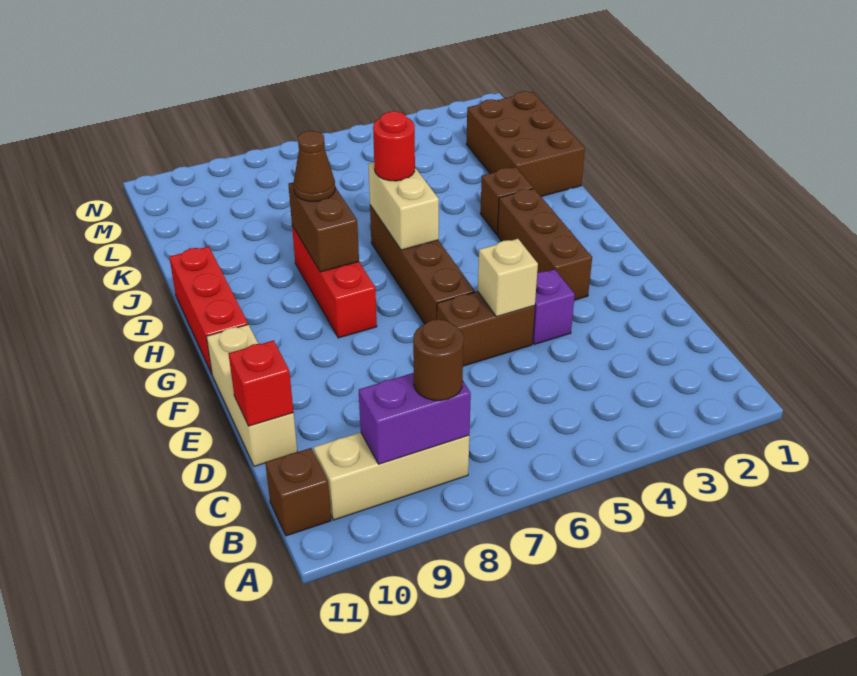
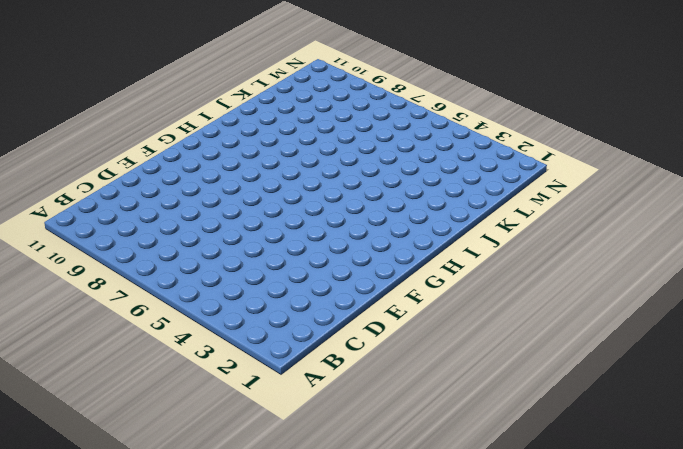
none -> tan 1x3 brick [314,432,469,520]
none -> brown 1x1 brick [265,448,331,536]
none -> tan 1x3 brick [207,324,297,466]

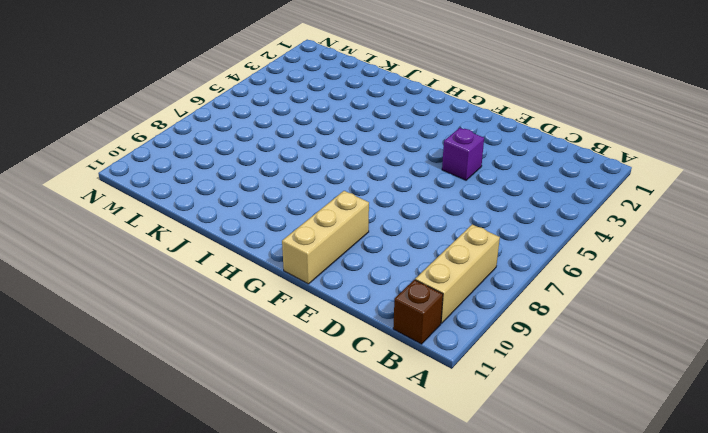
tan 1x3 brick [282,191,369,284] -> tan 1x3 brick turned to [207,324,297,466]
none -> brown 1x2 brick [437,291,535,366]
none -> brown 1x3 brick [498,188,592,300]
none -> brown 1x4 brick [370,205,475,324]

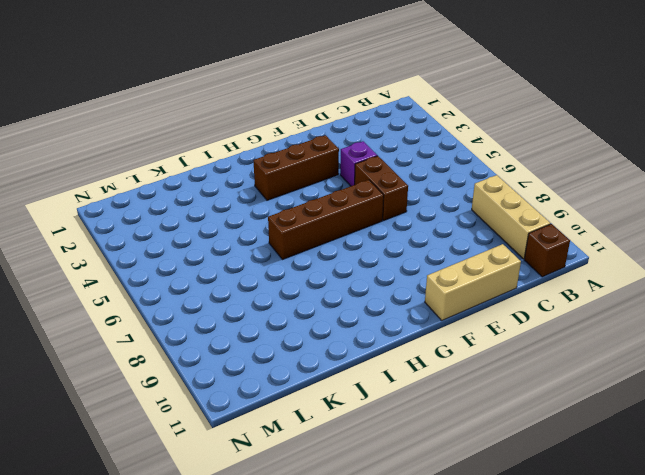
none -> red 1x3 brick [292,226,377,338]
none -> red 1x3 brick [169,246,248,373]
none -> brown 1x1 brick [480,167,533,235]

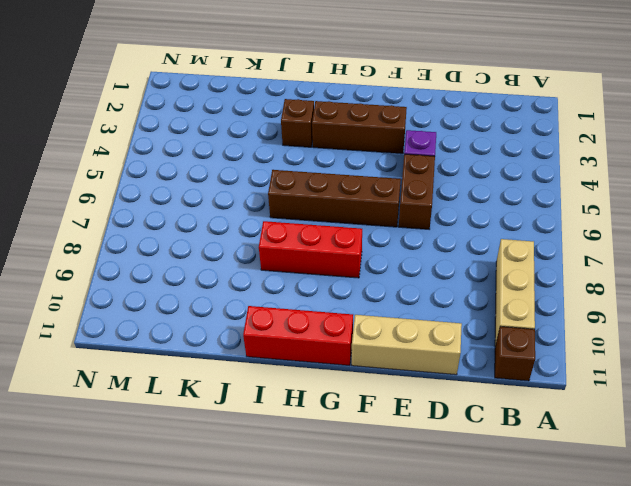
none -> brown 2x3 brick [466,91,585,196]
none -> purple 1x2 brick [359,373,471,464]
none -> red 1x1 brick [228,340,293,426]

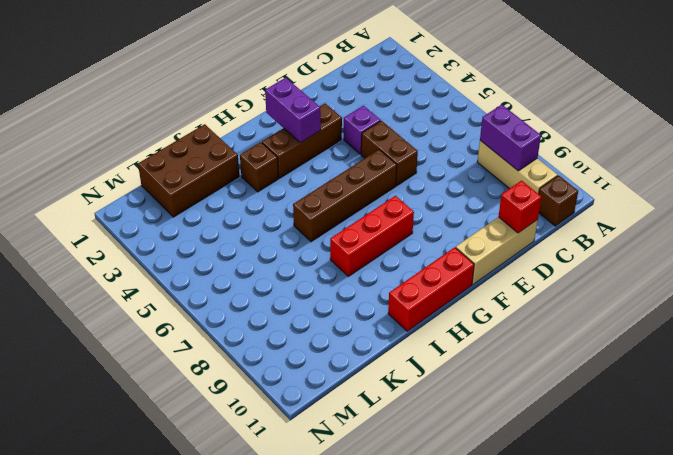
purple 1x2 brick [265,78,321,143] -> none
none -> tan 1x1 brick [478,239,538,317]
none -> tan 1x2 brick [368,162,439,250]
none -> brown 1x2 brick [288,182,359,272]

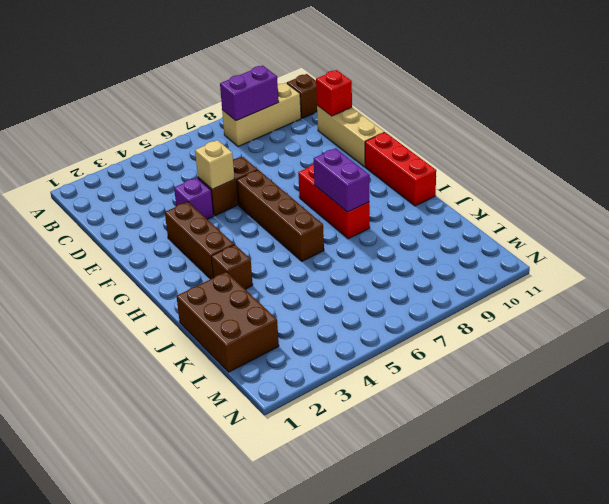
purple 1x2 brick [314,148,369,212] -> brown 1x2 brick [288,182,359,272]
none -> tan 1x2 brick [368,162,439,250]
none -> brown 1x1 round brick [413,319,464,401]
none -> red 1x1 round brick [373,111,415,181]

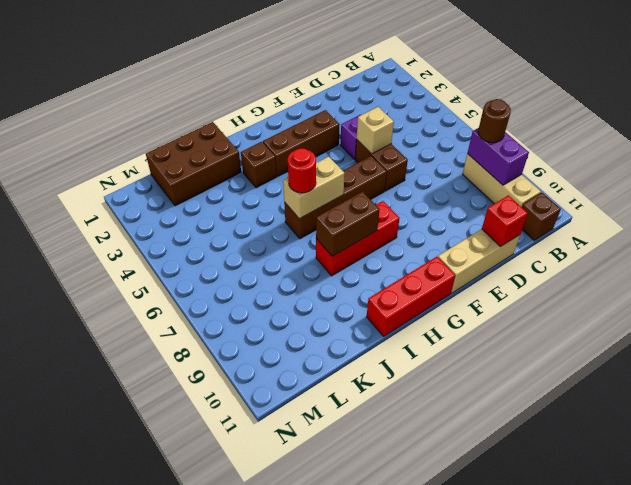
none -> brown 1x1 cone [293,131,335,201]

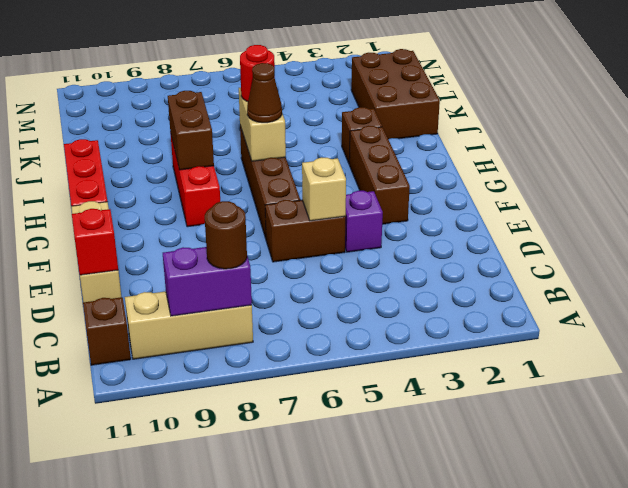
brown 1x1 cone [247,63,282,123] -> brown 1x1 cone moved to [293,131,335,201]

